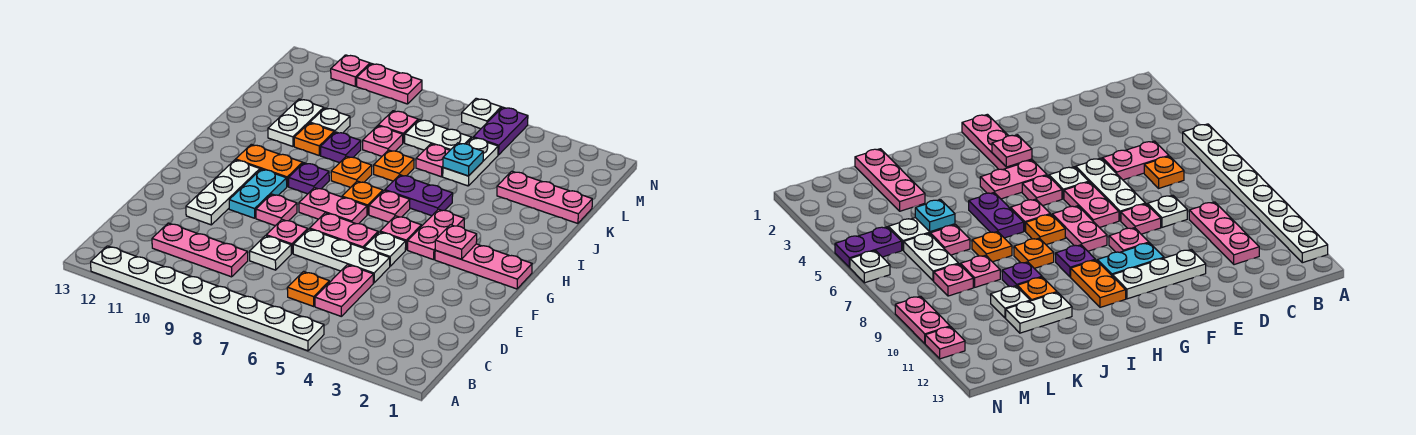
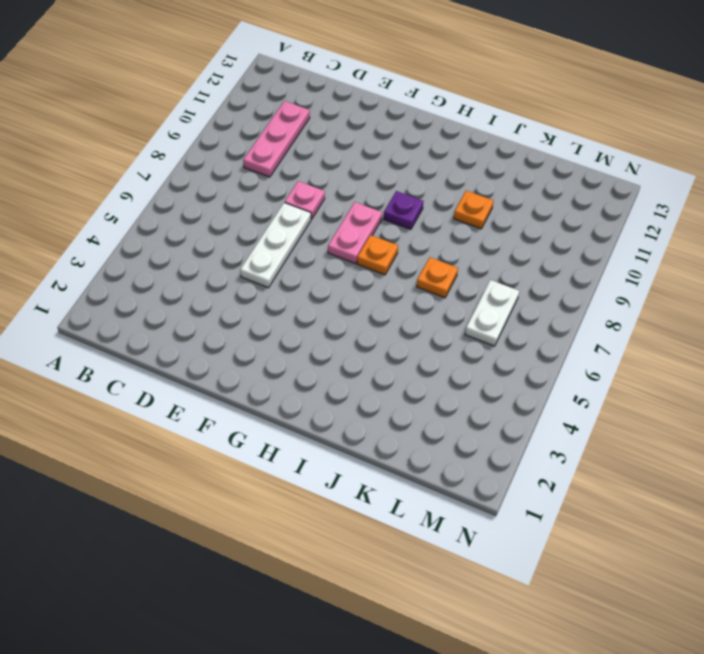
none -> white 1x8 plate [91,246,324,351]
none -> pink 1x2 plate [315,265,373,316]
none -> orange 1x1 plate [287,272,329,306]
none -> white 1x1 plate [250,236,291,270]

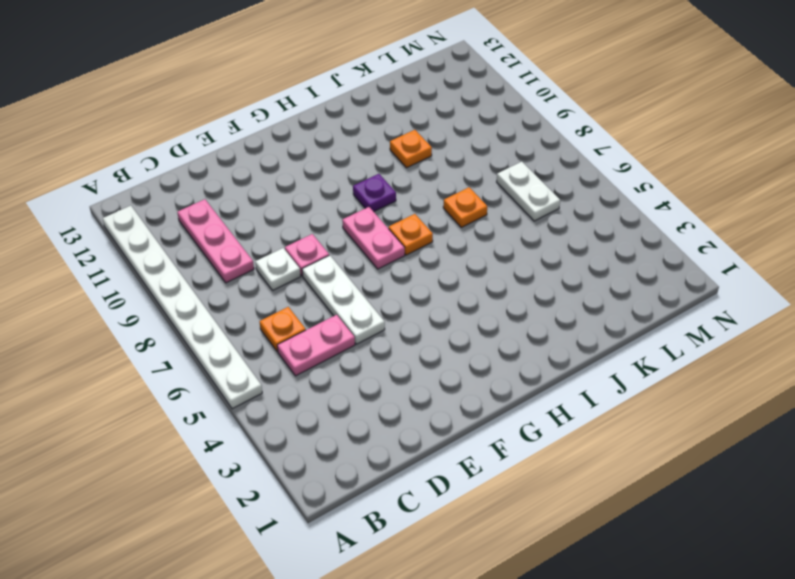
none -> white 1x3 plate [186,160,260,225]
none -> white 1x1 plate [364,232,406,266]
none -> pink 1x2 plate [310,213,378,248]
none -> pink 1x1 plate [256,194,297,226]

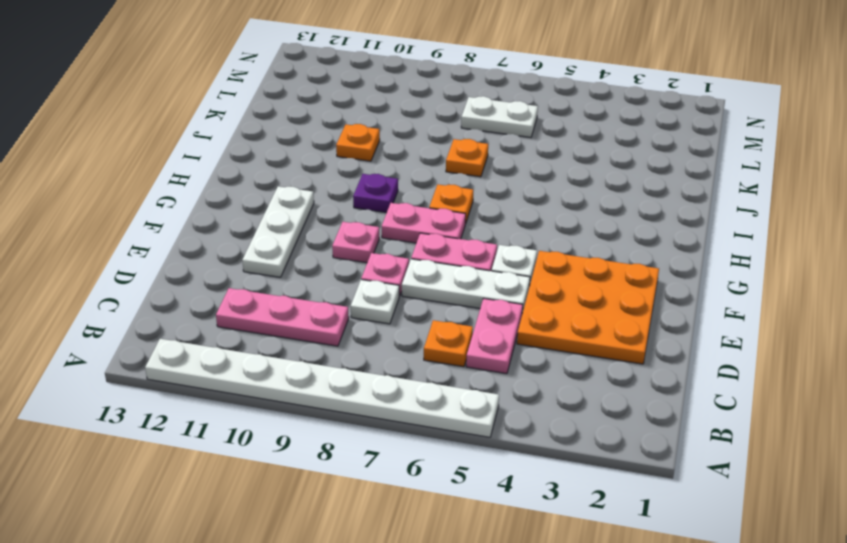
orange 3x3 plate [517,251,659,364] -> none
none -> cyan 1x2 plate [229,169,287,218]
none -> pink 1x3 plate [435,244,532,289]
none -> pink 1x2 plate [408,209,464,260]
none -> pink 1x1 plate [380,216,421,250]

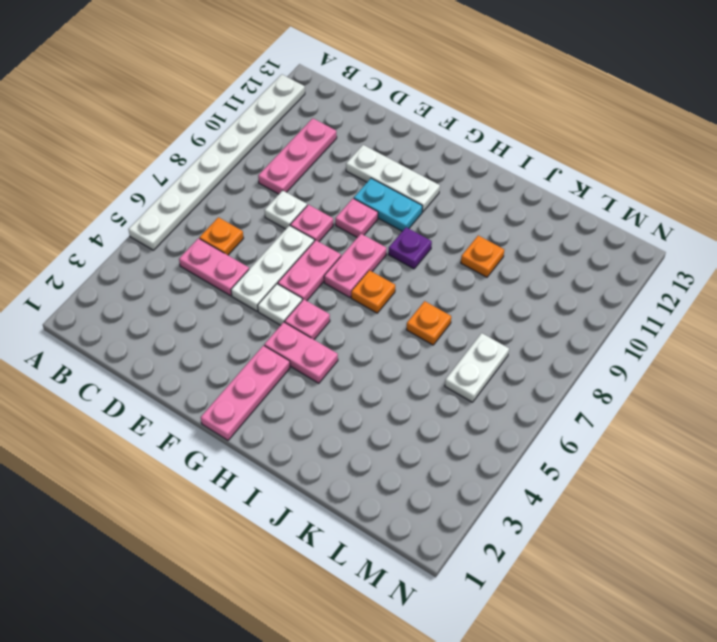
none -> pink 1x1 plate [369,191,410,222]
none -> orange 1x2 plate [236,144,303,186]
none -> purple 1x2 plate [385,175,453,216]
none -> orange 1x1 plate [331,156,372,188]

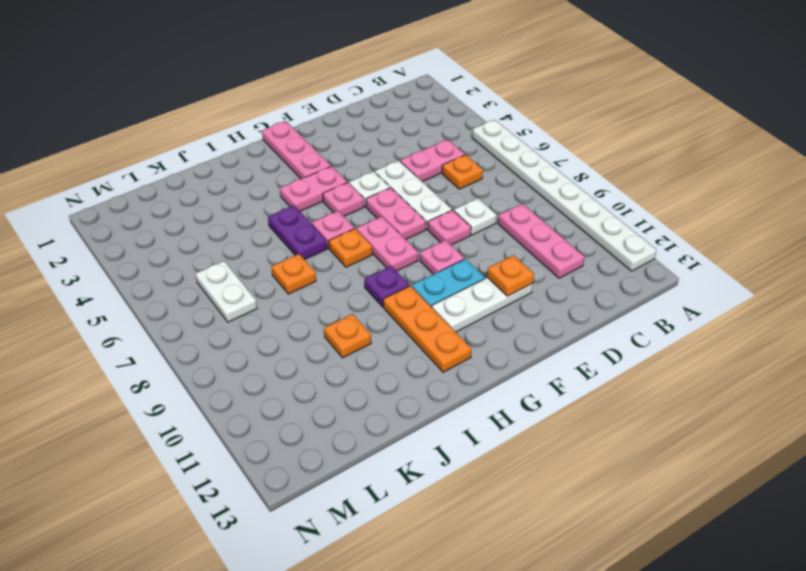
orange 1x1 plate [487,255,534,296] -> orange 1x1 plate moved to [331,156,372,188]
orange 1x3 plate [383,286,471,372] -> orange 1x2 plate [236,144,303,186]
none -> purple 1x1 plate [321,132,361,163]
none -> white 1x2 plate [268,99,324,146]
none -> pink 1x3 plate [497,171,592,223]
none -> white 1x2 plate [443,138,498,186]

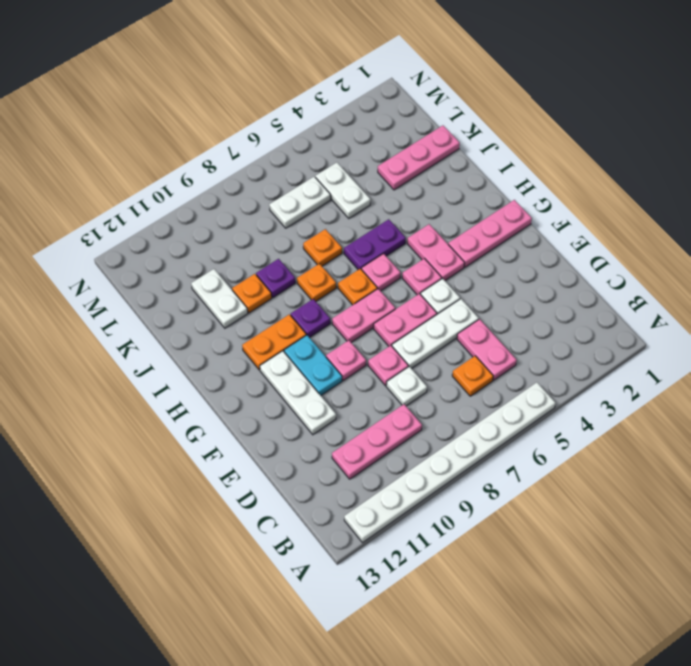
none -> pink 1x1 plate [416,144,450,177]
none -> pink 1x1 plate [363,126,403,156]
none -> white 1x1 plate [310,108,350,133]
none -> pink 1x1 plate [378,111,418,143]

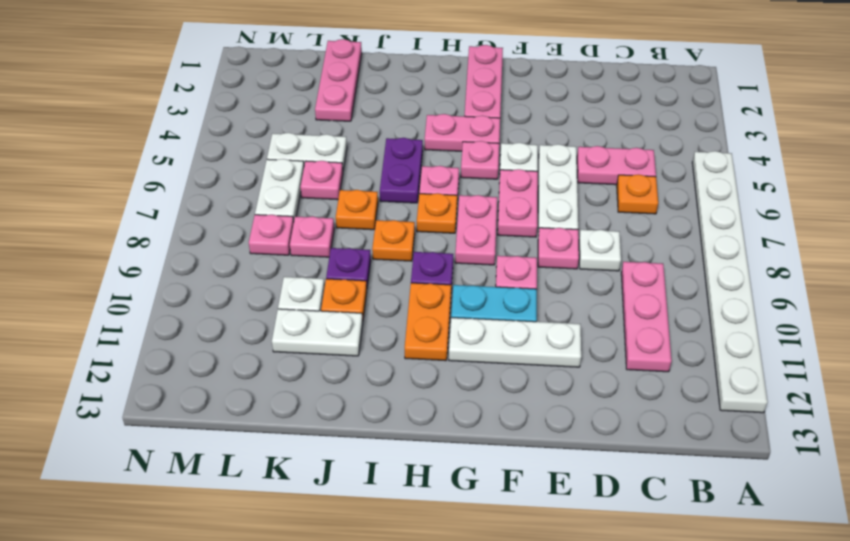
none -> purple 1x2 plate [473,107,528,155]
none -> white 1x1 plate [462,98,501,129]
none -> pink 1x2 plate [357,63,422,104]
none -> pink 1x1 plate [331,55,370,86]

